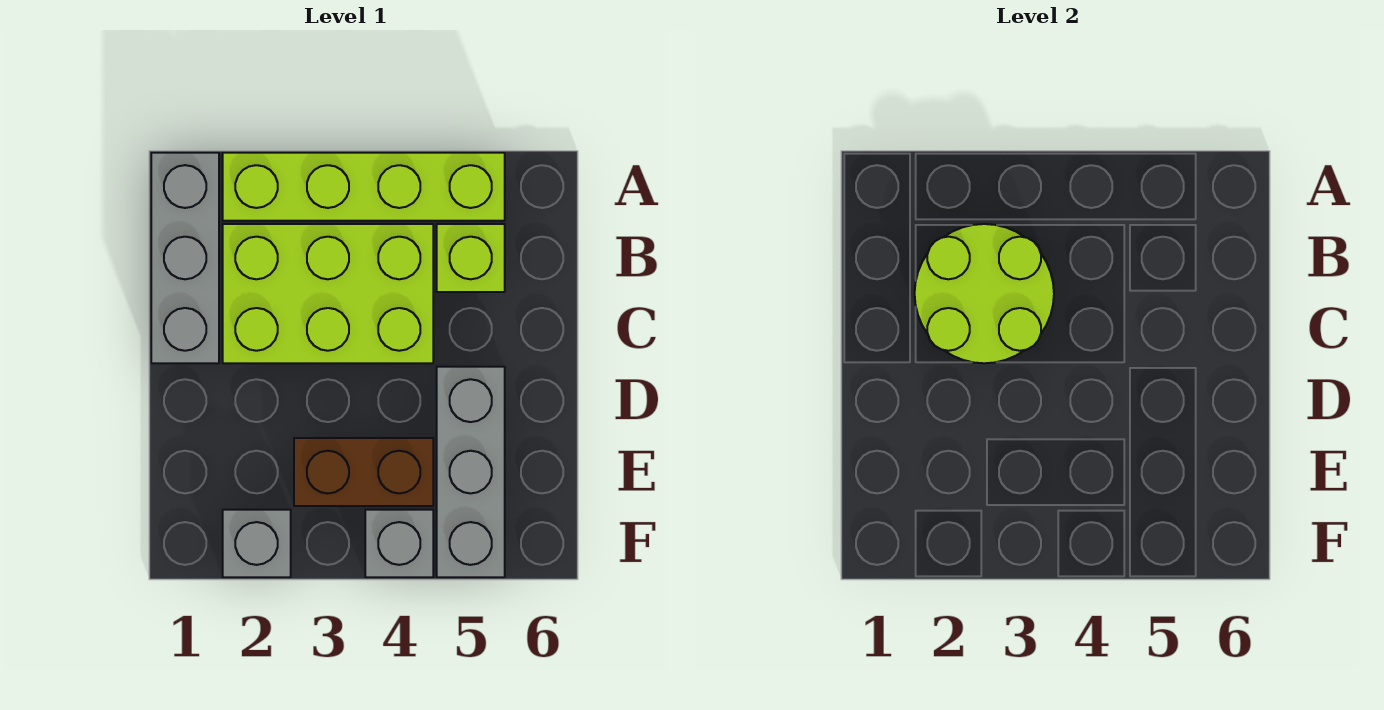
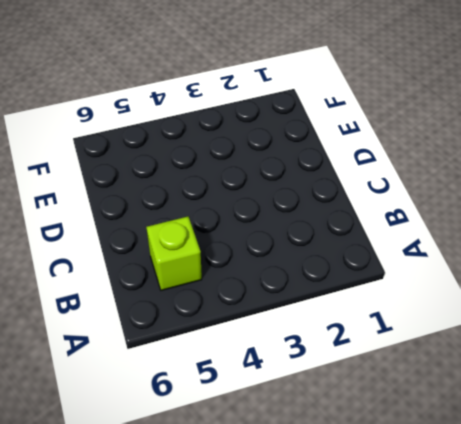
none -> grey 1x3 brick [151,153,219,363]
none -> lime 1x4 brick [223,153,505,221]

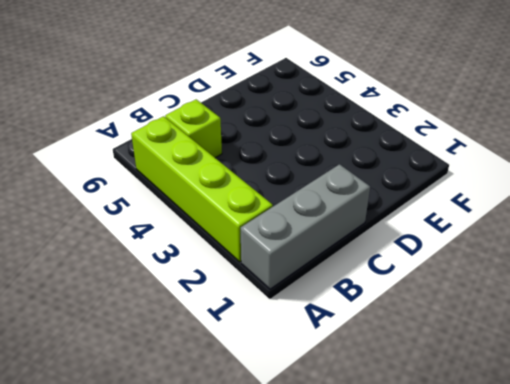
none -> lime 2x3 brick [223,224,433,363]
none -> grey 1x3 brick [437,367,505,577]

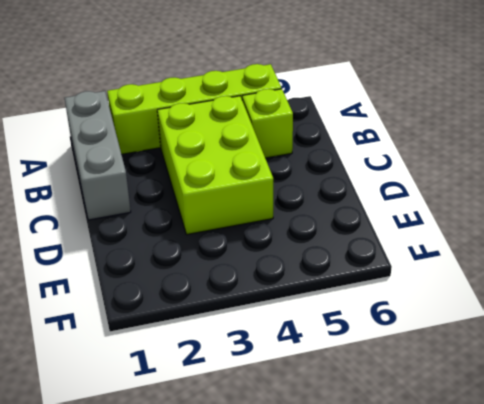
lime 2x3 brick [157,96,273,235] -> lime 2x3 brick turned to [223,224,433,363]
none -> grey 1x3 brick [437,367,505,577]
none -> brown 1x2 brick [294,438,433,506]

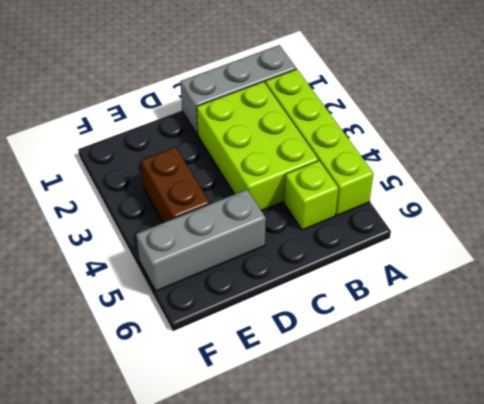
none -> grey 1x1 brick [223,510,291,577]
none -> grey 1x1 brick [365,510,433,577]

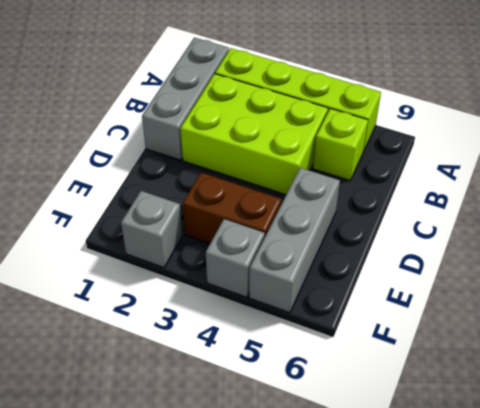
none -> lime 2x2 round brick [915,224,1054,363]

